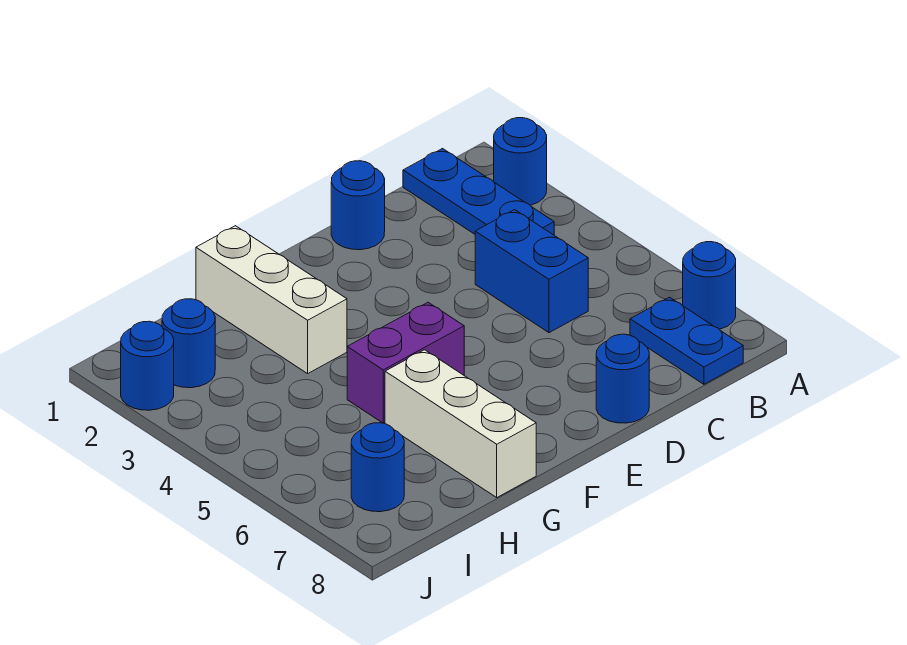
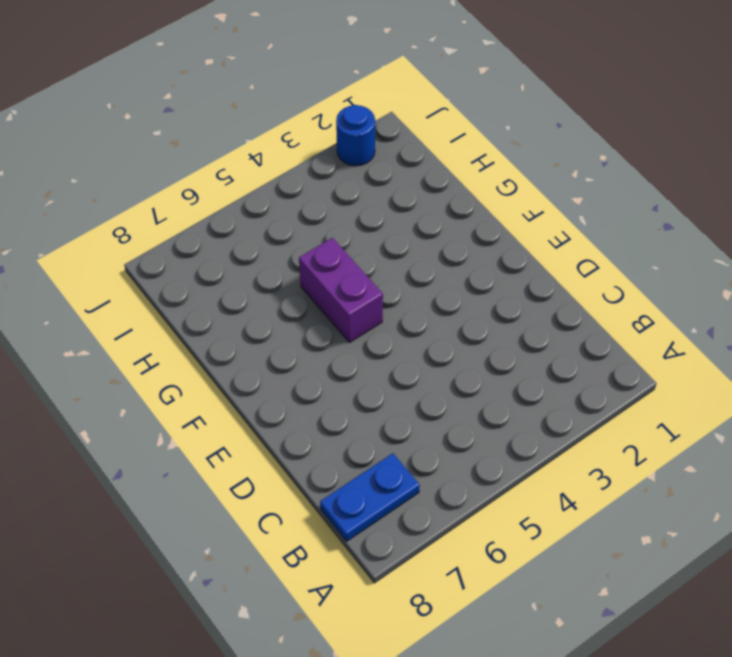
none -> blue 1x1 round brick [494,118,547,205]
none -> blue 1x1 round brick [683,242,736,329]
none -> blue 1x3 plate [403,149,554,235]

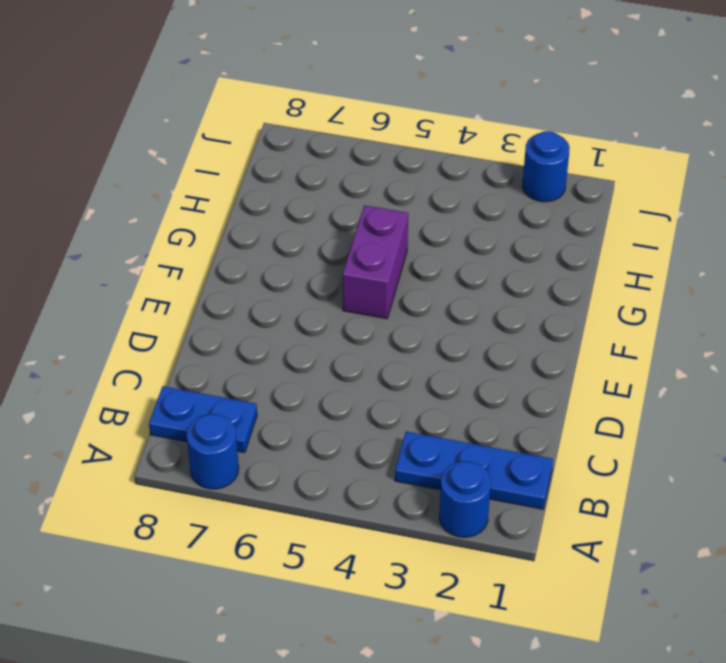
none -> blue 1x2 brick [475,210,588,333]
none -> blue 1x1 round brick [331,161,385,250]
none -> blue 1x1 round brick [596,334,649,423]

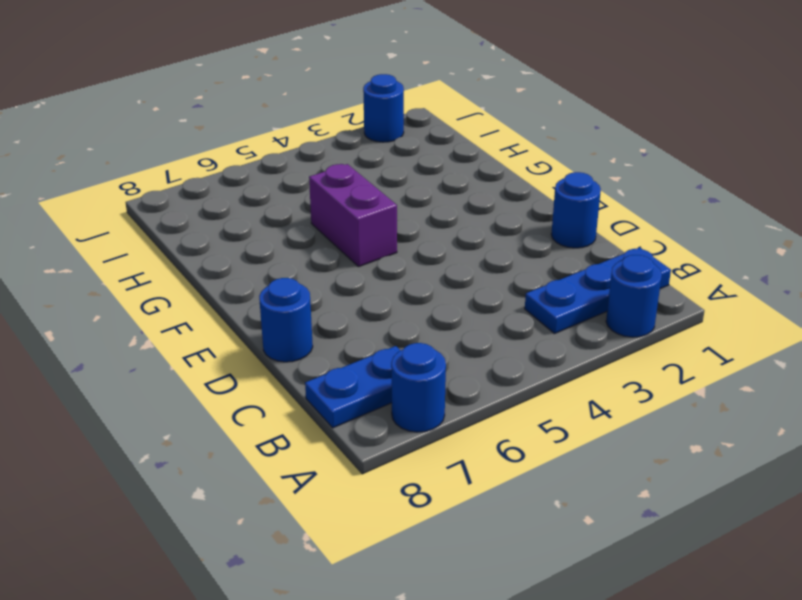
none -> blue 1x2 brick [475,210,588,333]
none -> white 1x3 brick [196,226,347,374]
none -> white 1x3 brick [385,350,536,497]

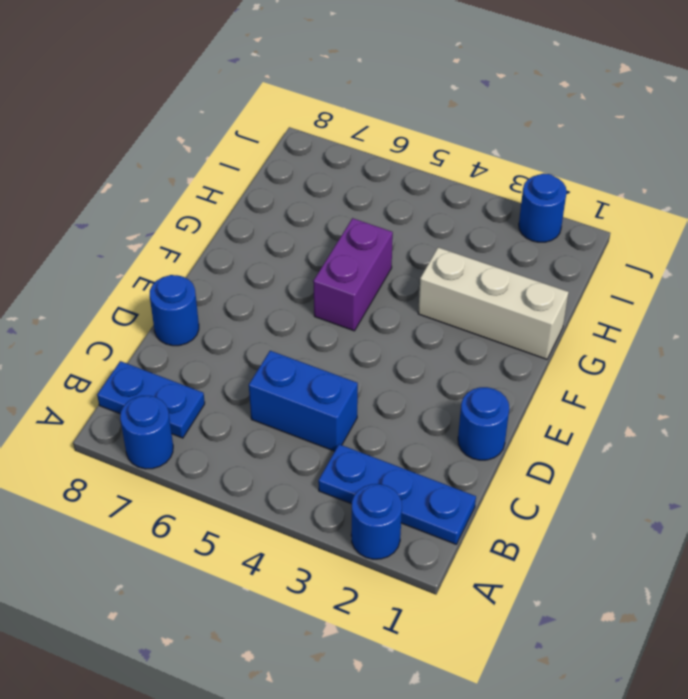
none -> white 1x3 brick [385,350,536,497]
none -> blue 1x1 round brick [162,299,215,388]
none -> blue 1x1 round brick [351,423,404,512]

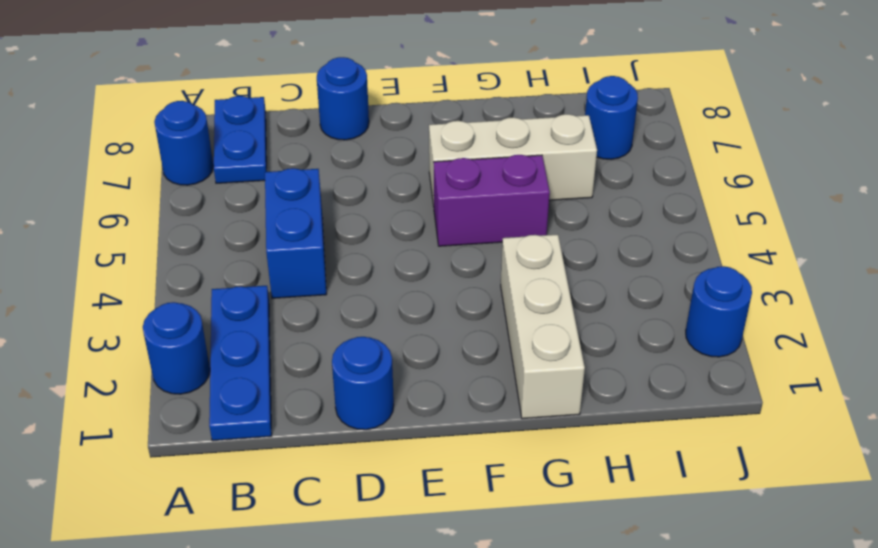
white 1x3 brick [429,114,597,206] -> white 1x3 brick turned to [385,350,536,497]
none -> blue 1x1 round brick [162,299,215,388]

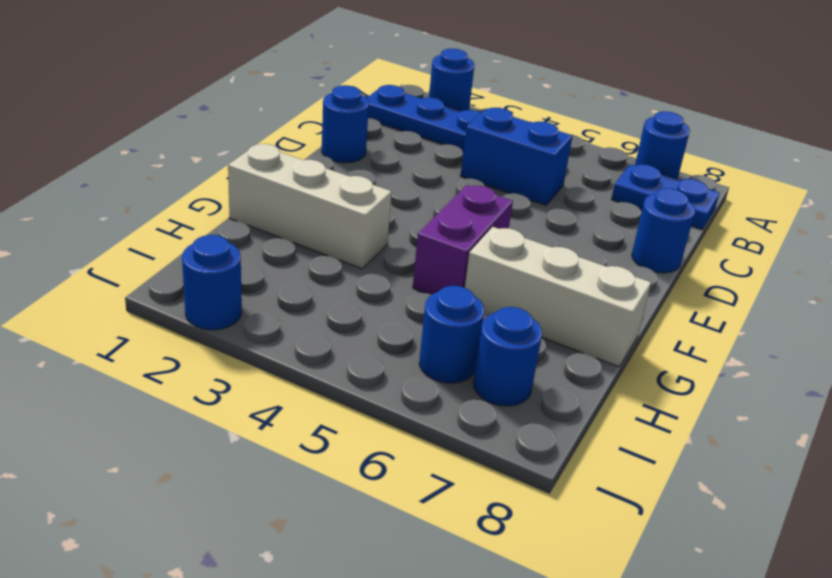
blue 1x1 round brick [419,286,484,383] -> blue 1x1 round brick moved to [162,299,215,388]

